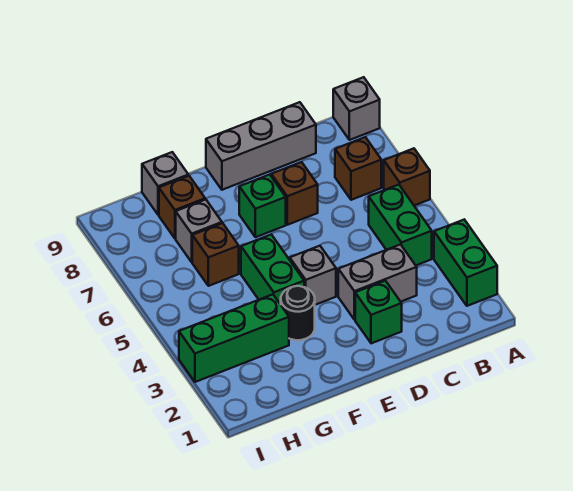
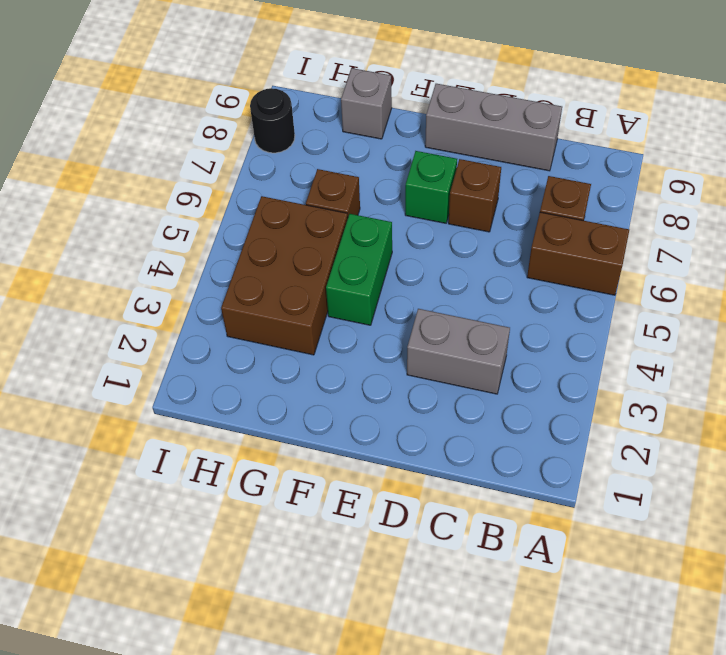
brown 1x2 brick [527,212,629,295] -> brown 1x1 brick [384,148,430,206]
brown 2x3 brick [221,196,348,355] -> green 1x3 brick [179,294,289,382]
black 1x1 round brick [250,88,295,153] -> black 1x1 round brick moved to [281,286,315,340]
none -> green 1x2 brick [434,220,497,306]
none -> grey 1x1 brick [333,77,380,140]
none -> green 1x2 brick [369,185,432,265]

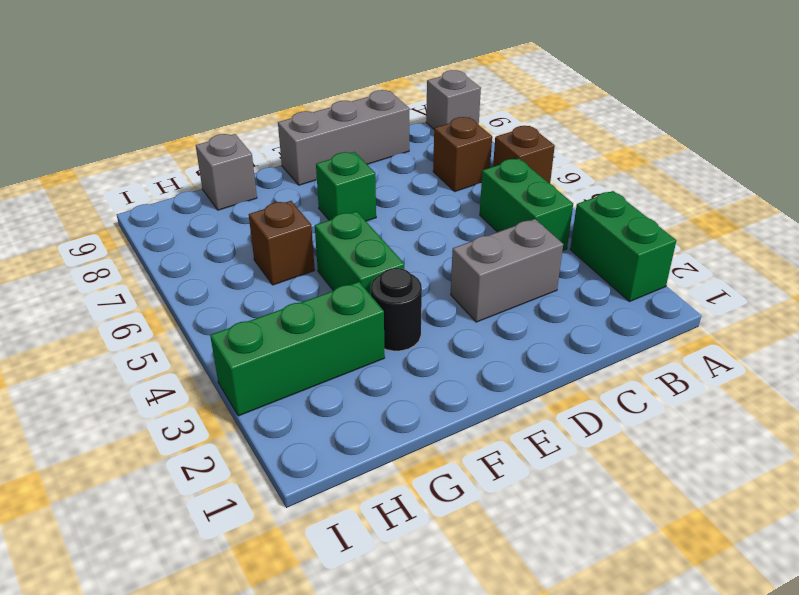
none -> green 1x1 brick [355,281,402,343]
none -> brown 1x1 brick [271,162,318,225]
none -> grey 1x1 brick [290,246,336,305]

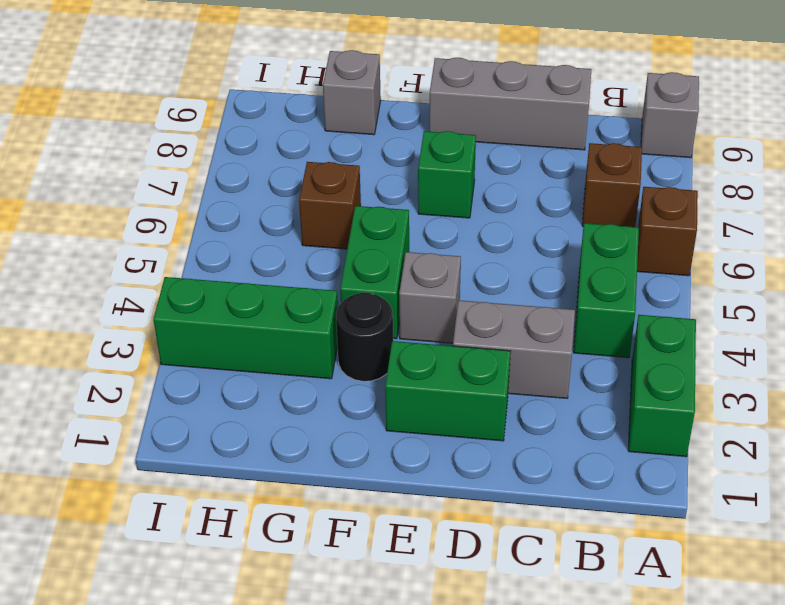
green 1x2 brick [385,341,511,441] -> green 1x1 brick [355,281,402,343]
none -> brown 1x1 brick [271,162,318,225]
none -> grey 1x1 brick [176,199,222,262]
none -> brown 1x1 brick [159,176,205,238]

